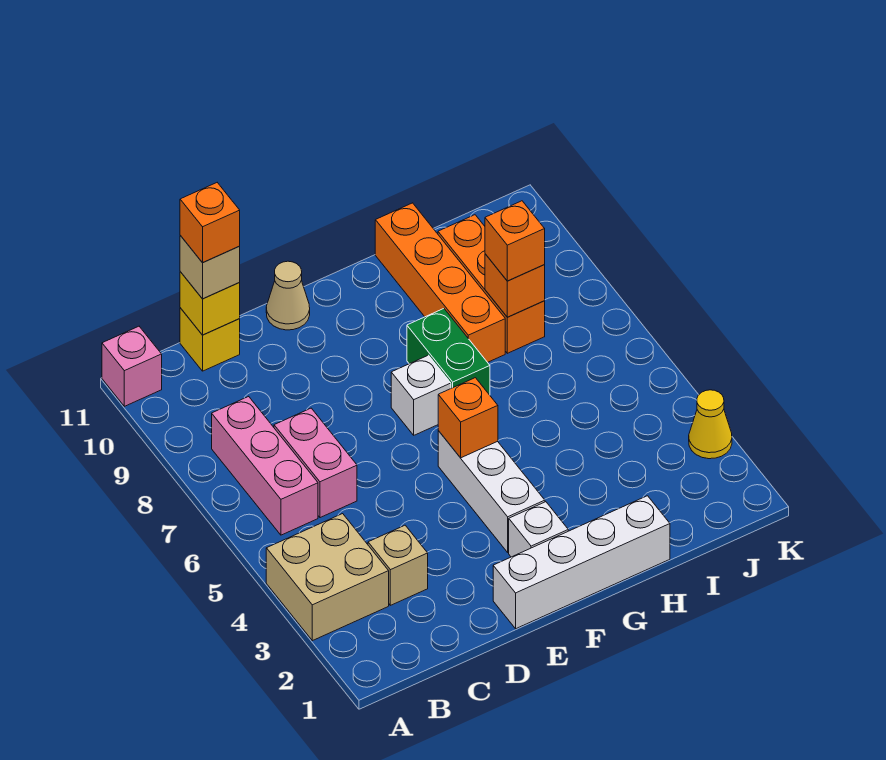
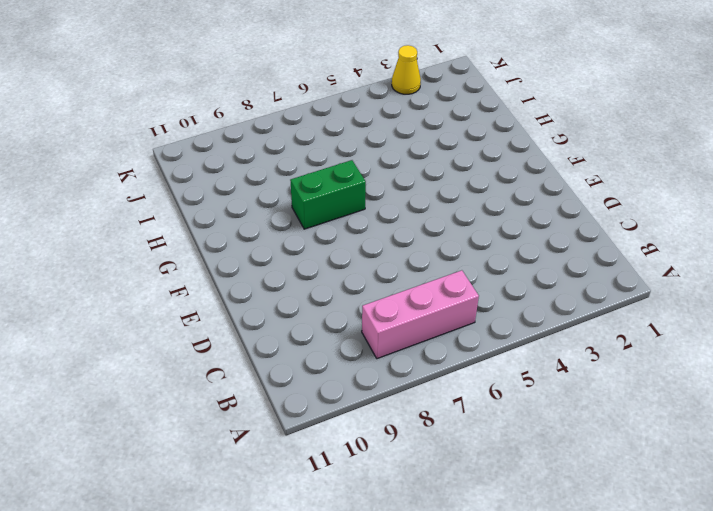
none -> tan 2x2 brick [266,514,389,641]
none -> pink 1x1 brick [102,326,162,406]
none -> tan 1x1 brick [368,525,428,605]

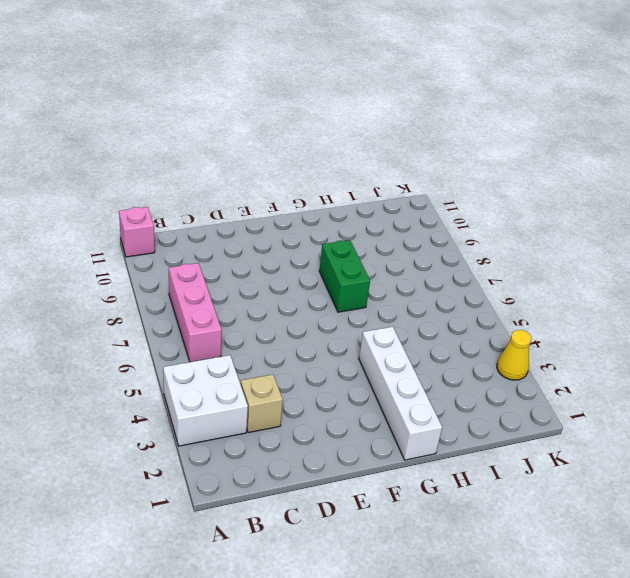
white 2x2 brick [163,355,248,446] -> tan 2x2 brick [266,514,389,641]
white 1x4 brick [359,327,442,460] -> white 1x4 brick turned to [493,496,670,629]
none -> pink 1x2 brick [274,408,357,518]
none -> yellow 1x1 brick [180,308,240,371]
none -> tan 1x1 cone [266,261,310,330]

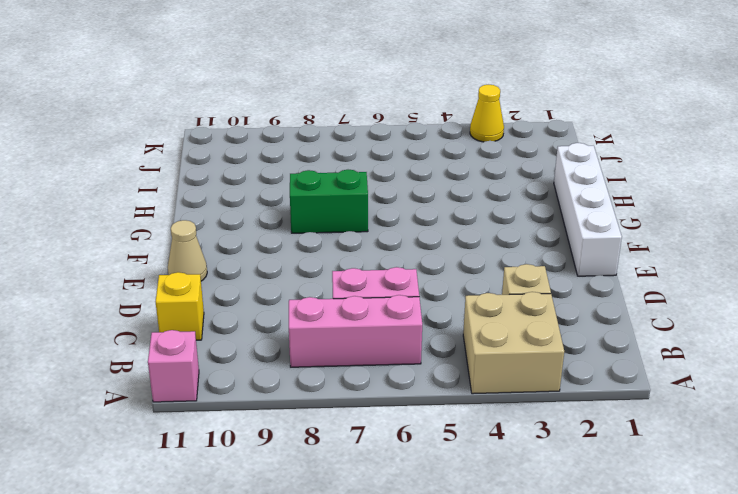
none -> white 1x1 brick [509,502,568,557]
none -> white 1x3 brick [438,431,545,552]
none -> white 1x1 brick [391,355,451,435]

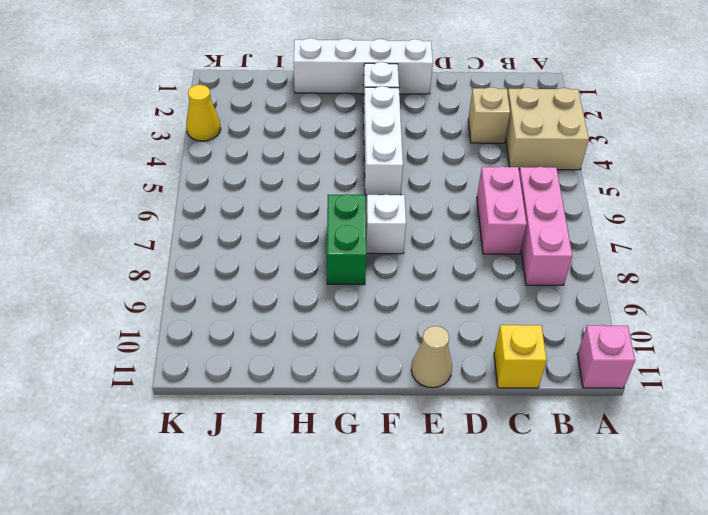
none -> orange 1x4 brick [375,203,505,362]
none -> orange 1x3 brick [438,215,545,353]
none -> yellow 1x1 brick [180,272,240,335]

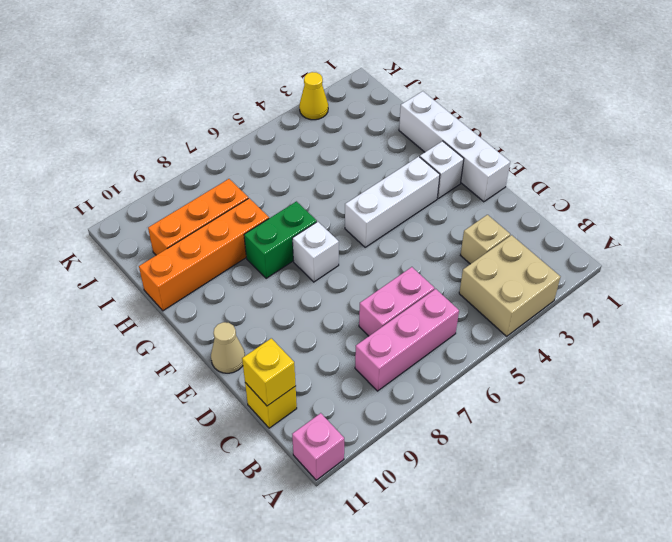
none -> orange 1x1 brick [438,378,498,458]
none -> orange 1x1 brick [485,254,545,317]
none -> tan 1x1 brick [180,236,240,299]

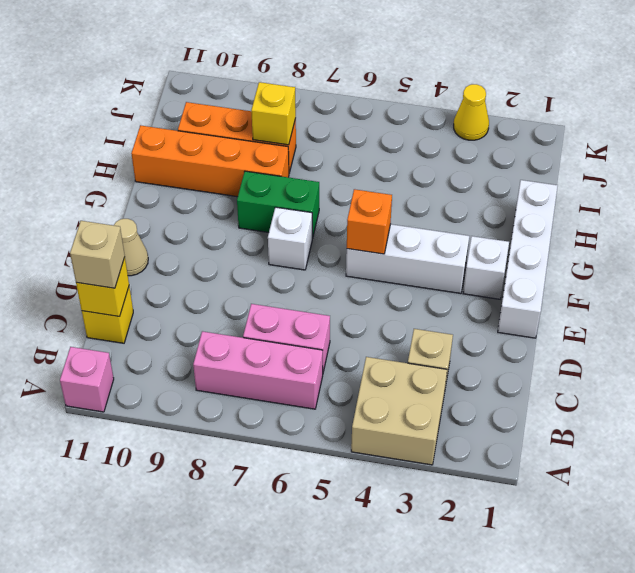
yellow 1x1 brick [251,82,296,145] -> orange 1x1 brick [485,254,545,317]
none -> orange 1x1 brick [485,201,545,281]
none -> orange 1x1 brick [180,183,240,263]

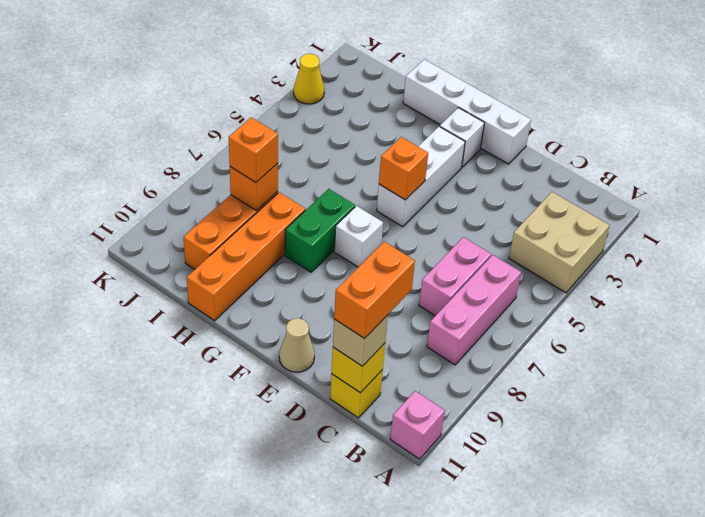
orange 1x2 brick [334,242,415,339] -> orange 1x1 brick [180,183,240,263]
none -> tan 1x1 brick [368,525,428,605]

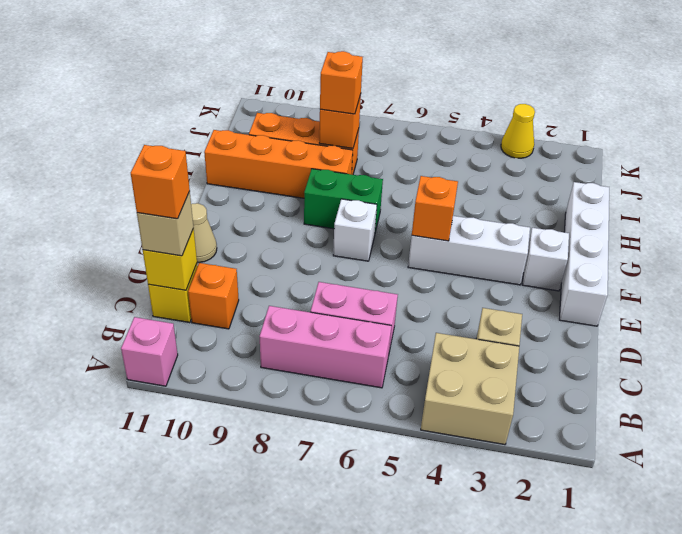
orange 1x1 brick [188,263,239,329] -> none

